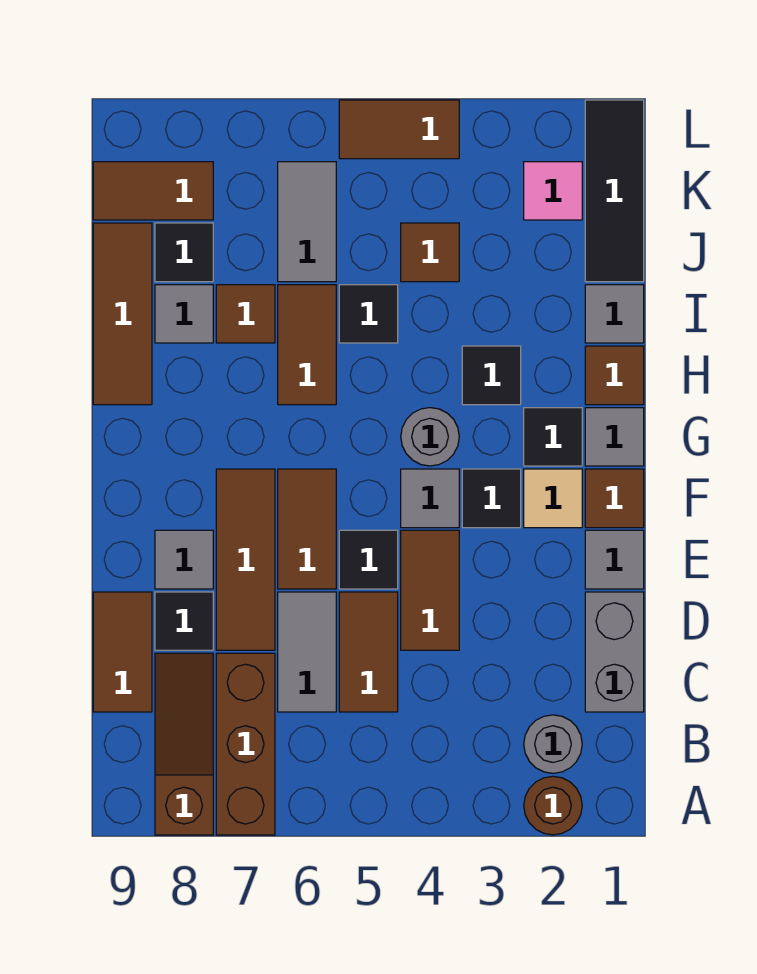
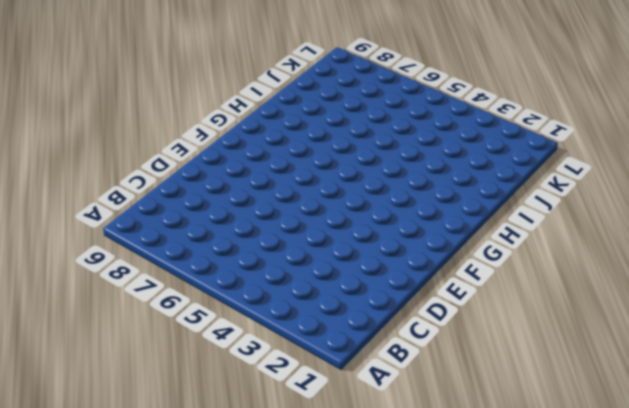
none -> brown 1x1 round brick [524,776,582,835]
none -> brown 1x3 brick [216,653,275,835]
none -> brown 1x3 slope [155,653,213,835]
none -> grey 1x1 round brick [524,715,582,773]

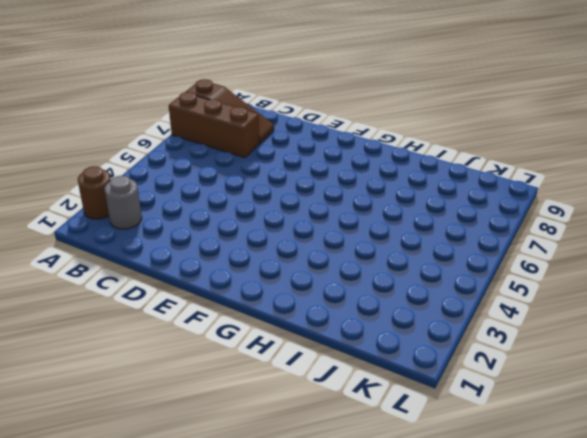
none -> grey 1x2 brick [585,592,644,712]
none -> brown 1x2 tile [339,592,398,712]
none -> grey 1x2 tile [278,592,336,712]
none -> brown 1x2 tile [93,592,152,712]

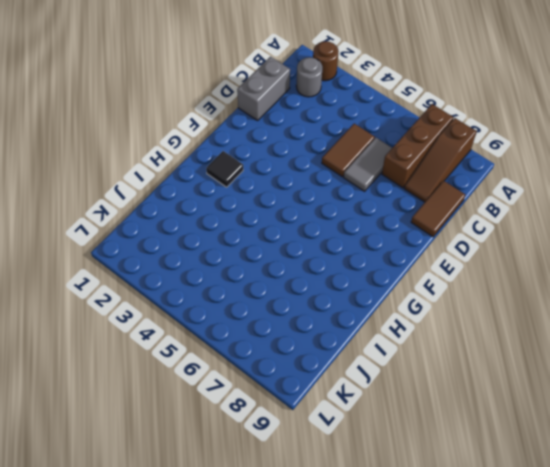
none -> brown 1x2 tile [401,530,459,650]
none -> brown 1x3 tile [216,469,275,650]
none -> black 1x1 tile [155,592,213,650]
none -> grey 1x1 tile [585,530,644,589]

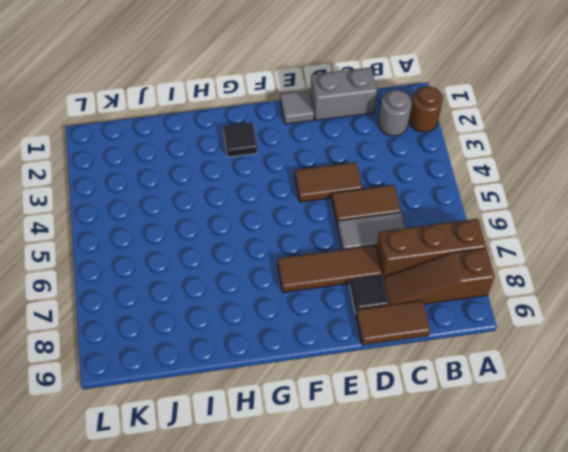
none -> black 1x1 tile [339,530,398,589]
none -> brown 1x2 tile [278,469,336,589]
none -> grey 1x1 tile [155,530,213,589]
none -> brown 1x1 tile [585,469,644,528]

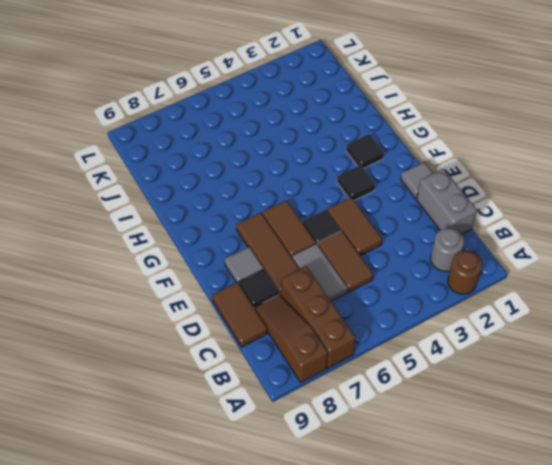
none -> brown 1x1 tile [585,469,644,528]
none -> tan 1x1 tile [524,469,582,528]
none -> grey 1x1 tile [401,469,459,528]
none -> grey 1x1 tile [585,408,644,466]

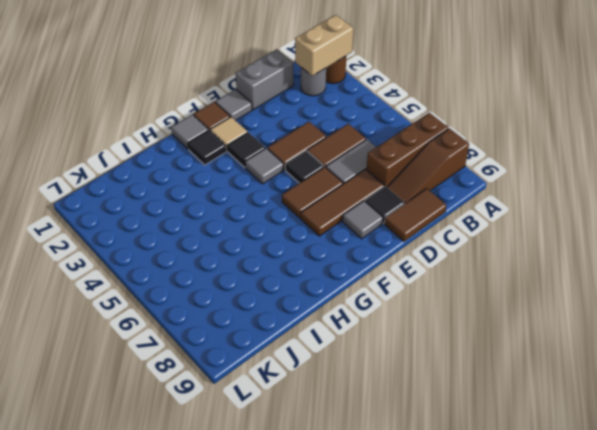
tan 1x2 brick [295,15,353,76] -> none
none -> grey 1x1 round brick [401,408,459,466]
none -> brown 1x1 tile [585,346,644,405]
none -> black 1x1 tile [462,346,521,405]
none -> brown 1x2 tile [278,285,336,405]

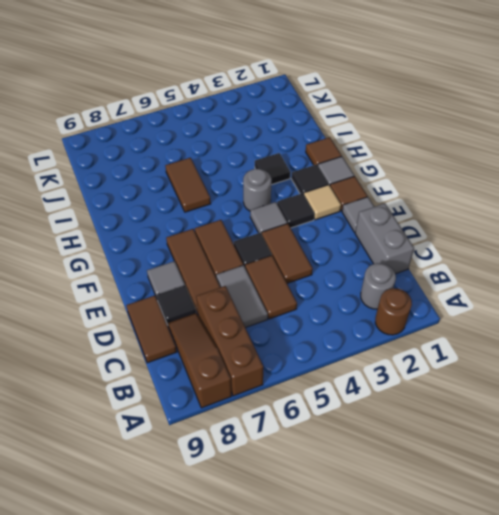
none -> brown 1x3 tile [93,223,152,405]
none -> grey 1x1 tile [585,285,644,343]
none -> black 1x1 tile [339,285,398,343]
none -> brown 1x1 tile [216,285,275,343]

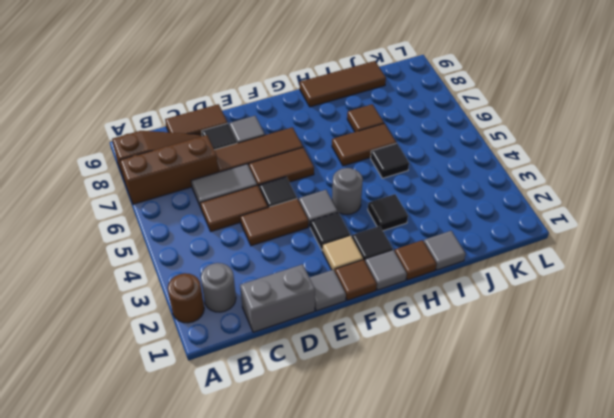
none -> grey 1x1 tile [155,285,213,343]
none -> black 1x3 tile [585,100,644,282]
none -> brown 1x1 tile [401,223,459,282]
none -> grey 1x2 tile [278,162,336,282]

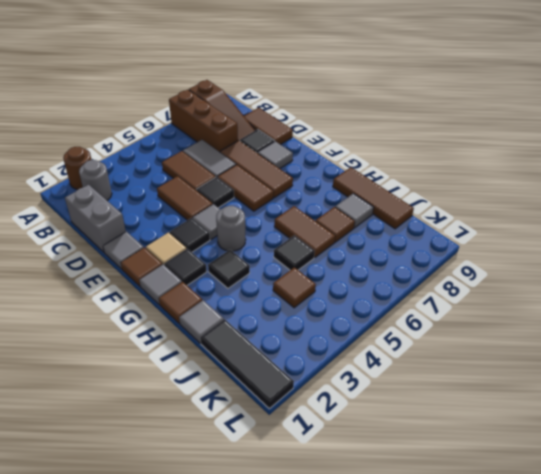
none -> grey 1x2 tile [278,162,336,282]
none -> black 1x1 tile [155,223,213,282]
none -> pink 1x1 tile [524,162,582,220]
none -> brown 1x2 tile [93,162,213,220]

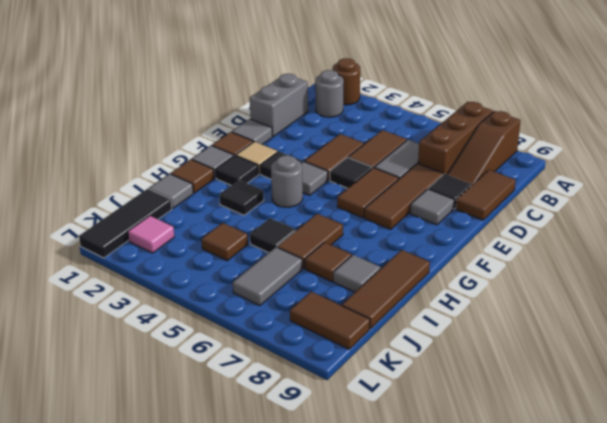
none -> black 1x1 tile [155,223,213,282]
none -> brown 1x2 tile [339,100,459,159]

